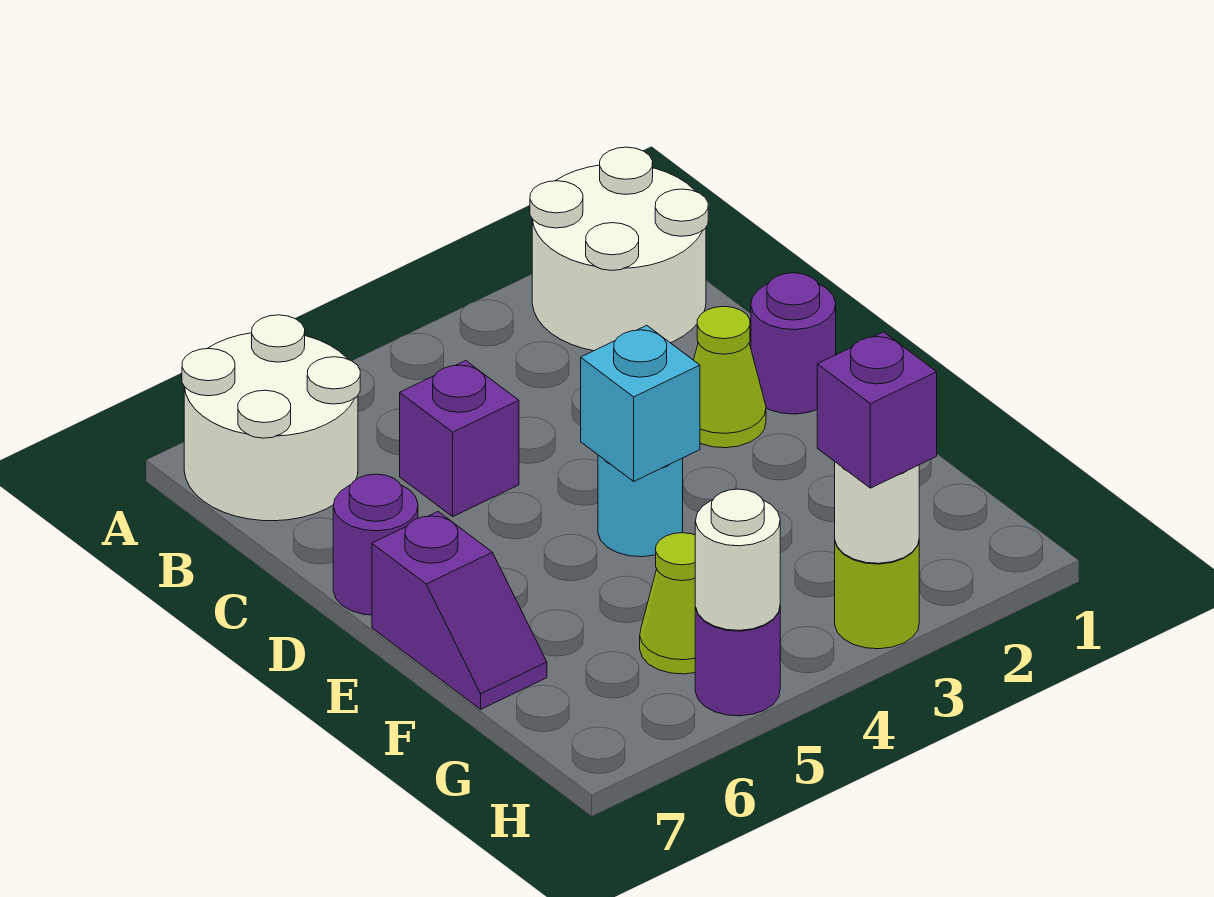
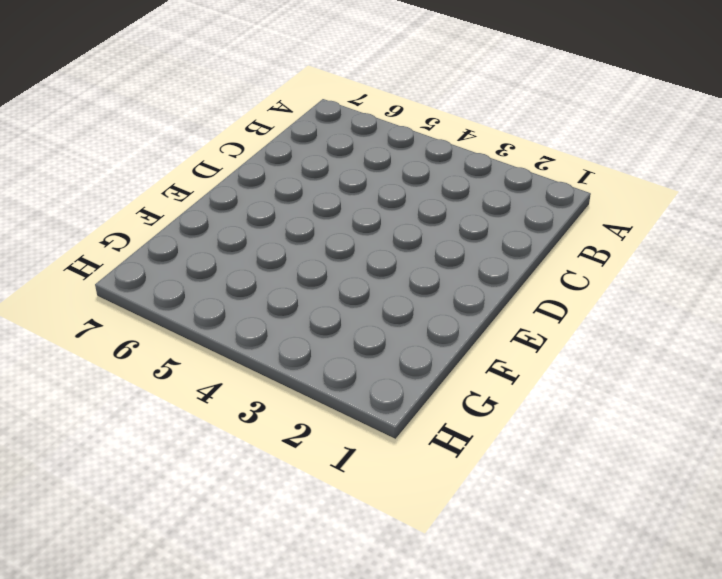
none -> white 2x2 round brick [530,147,708,351]
none -> white 2x2 round brick [182,315,360,521]
none -> purple 1x1 brick [400,361,519,517]

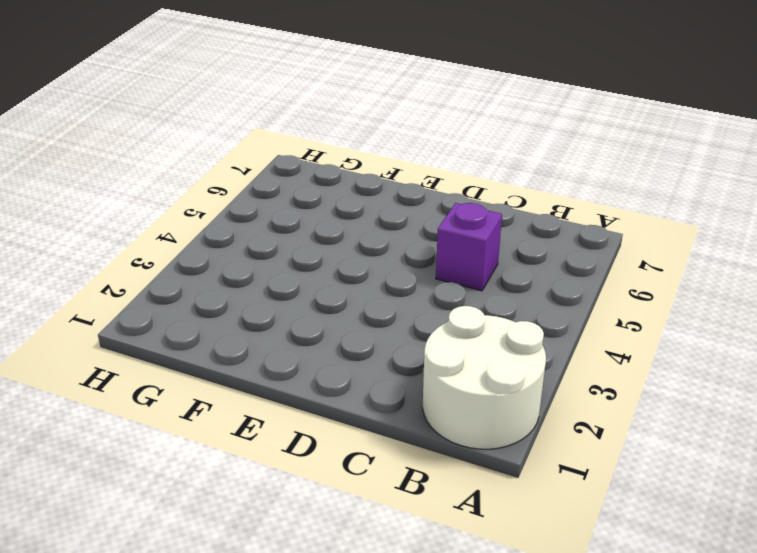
none -> white 2x2 round brick [182,315,360,521]
none -> purple 1x1 round brick [751,273,836,414]
none -> lime 1x1 cone [694,306,766,448]

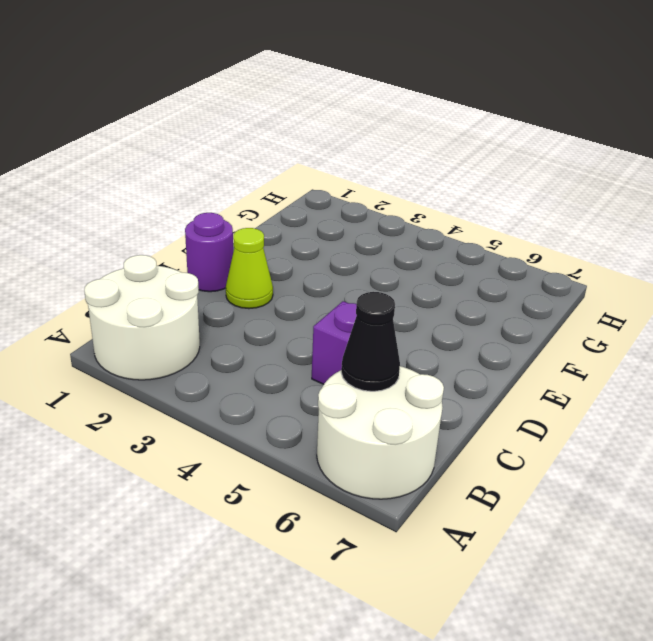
black 1x1 cone [341,292,400,391] -> none
none -> purple 1x1 round brick [333,474,418,615]
none -> cyan 1x1 round brick [598,455,683,557]
none -> purple 1x2 slope [372,512,547,709]

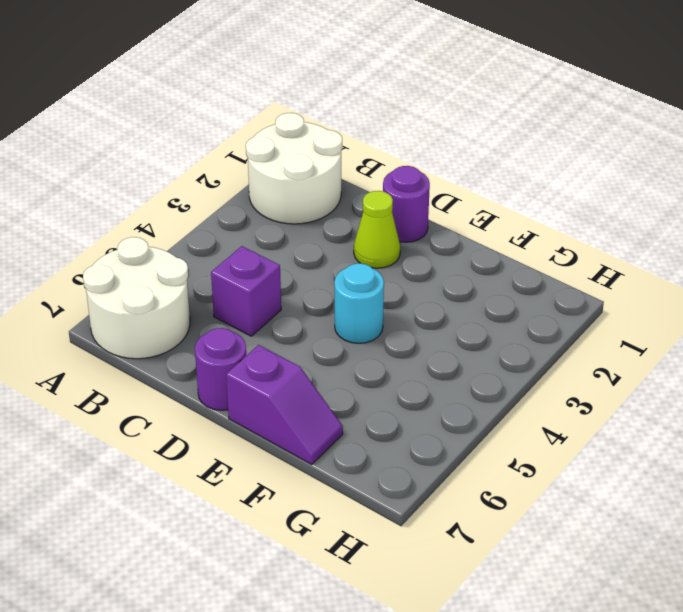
none -> lime 1x1 cone [640,533,696,674]
none -> lime 1x1 round brick [835,542,919,649]
none -> purple 1x1 round brick [695,607,780,716]

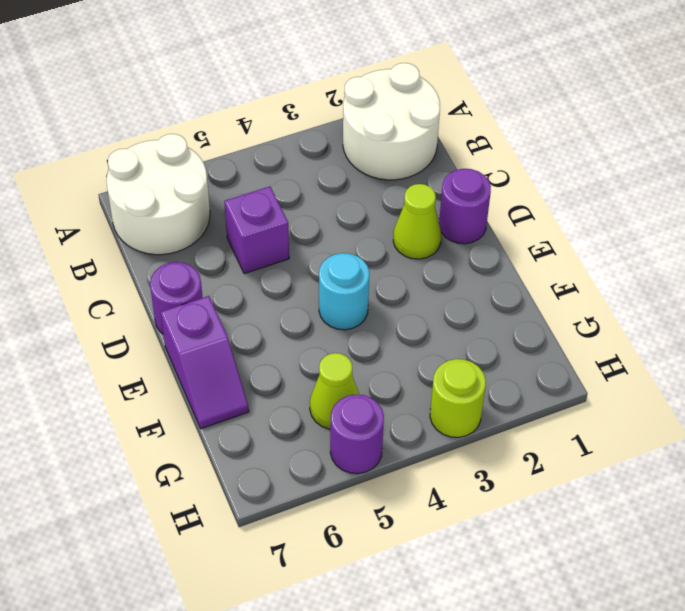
none -> cyan 1x1 brick [581,325,700,481]
none -> white 1x1 round brick [835,462,919,563]
none -> white 1x1 round brick [695,489,780,630]

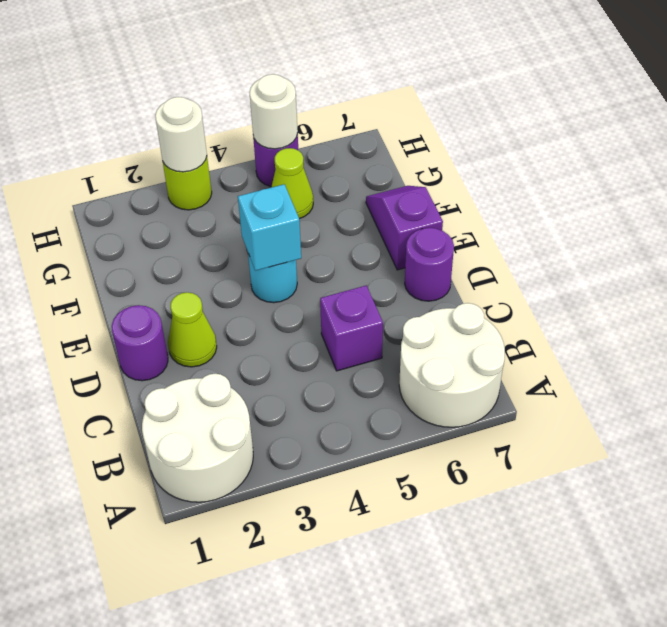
none -> purple 1x1 brick [817,332,937,488]

